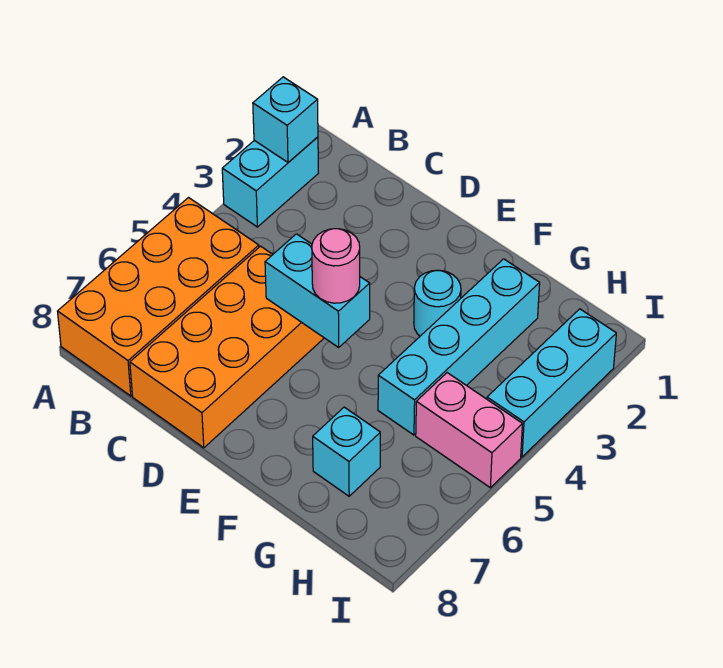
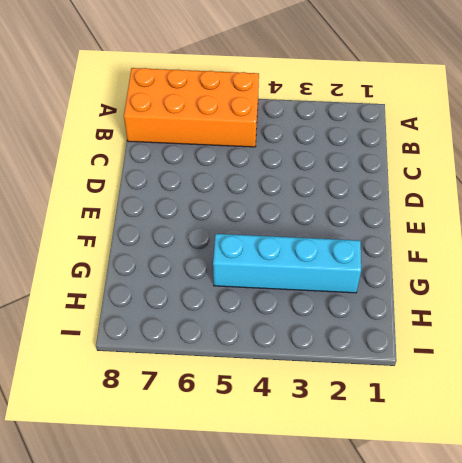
none -> cyan 1x2 brick [222,137,318,227]
none -> orange 2x4 brick [130,246,324,448]

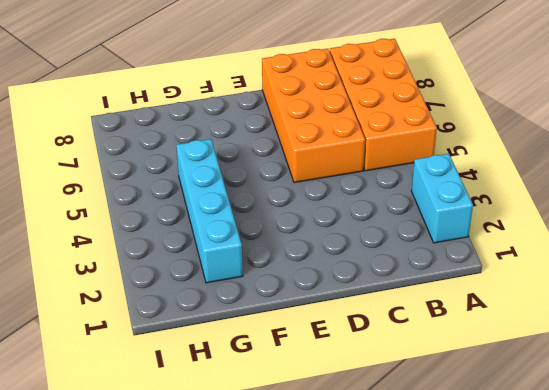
none -> cyan 1x1 round brick [414,270,461,336]
none -> cyan 1x1 brick [313,407,380,496]

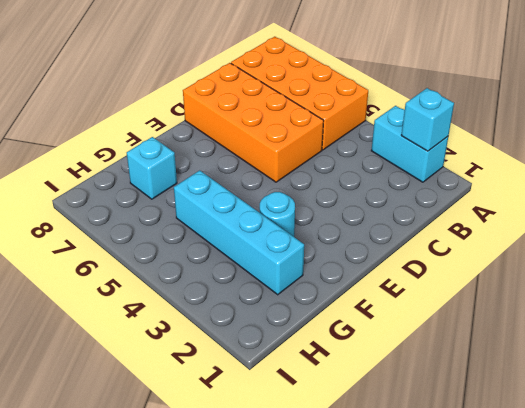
none -> pink 1x2 brick [416,373,522,488]
none -> cyan 1x3 brick [487,309,616,457]

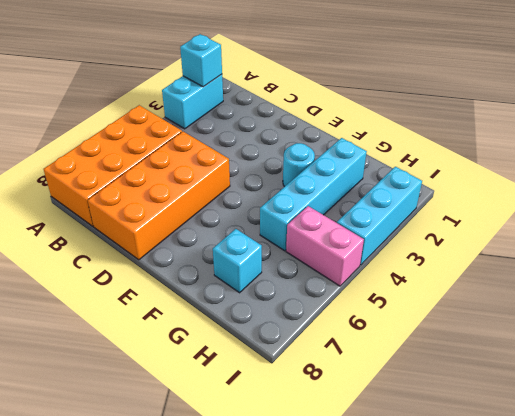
none -> cyan 1x2 brick [265,234,370,347]
none -> pink 1x1 round brick [312,229,360,303]

